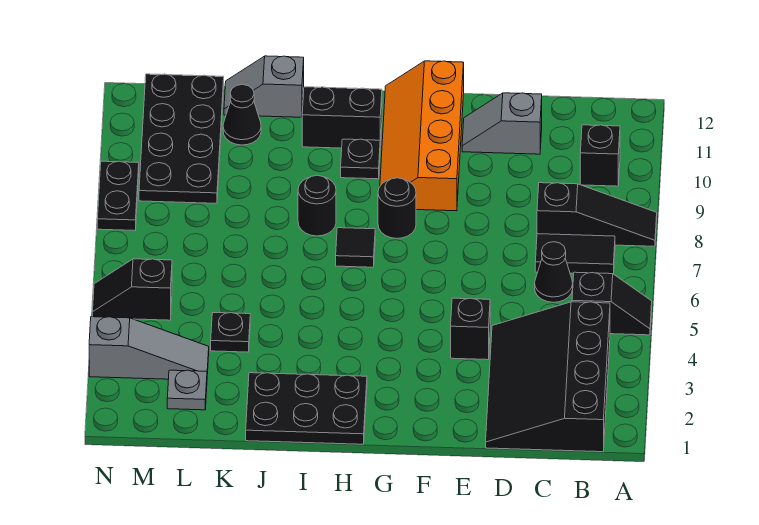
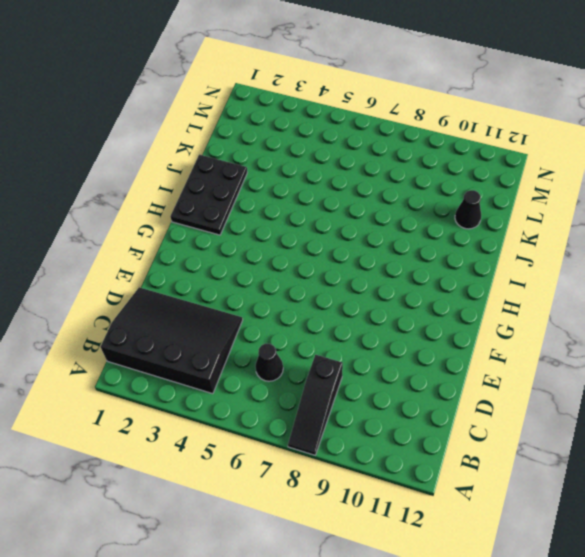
none -> black 1x2 slope [572,272,652,335]
none -> black 1x2 tile [535,234,615,274]
none -> black 1x1 brick [580,125,620,186]

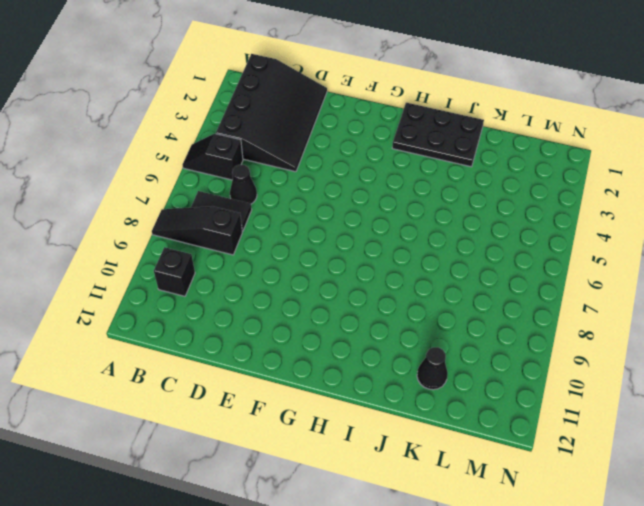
none -> grey 1x2 slope [462,93,542,154]
none -> black 1x1 brick [451,298,490,360]
none -> orange 2x4 slope [380,61,464,211]

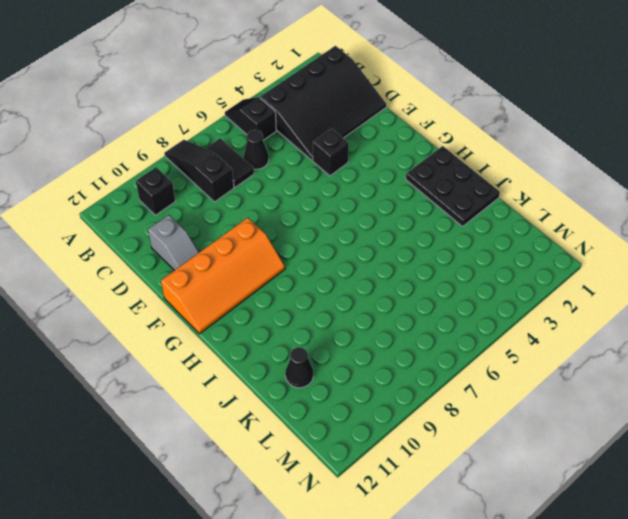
none -> black 1x1 round brick [378,178,416,239]
none -> black 1x1 tile [336,228,375,267]
none -> black 1x1 plate [341,139,380,179]

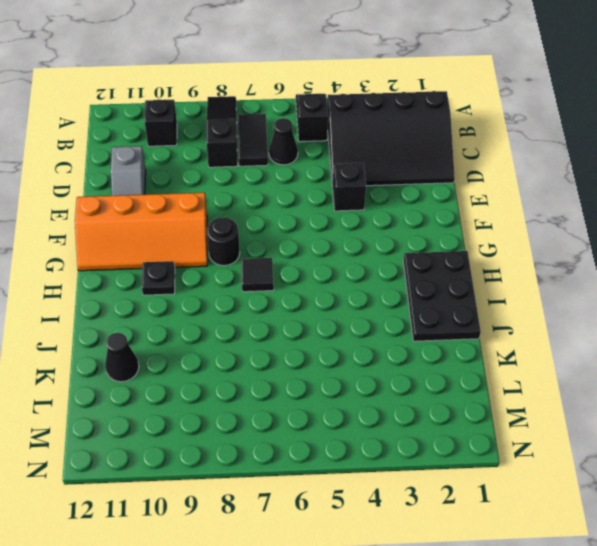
none -> black 1x2 brick [302,87,382,148]
none -> black 1x1 round brick [298,175,336,236]
none -> grey 1x2 slope [224,56,304,117]

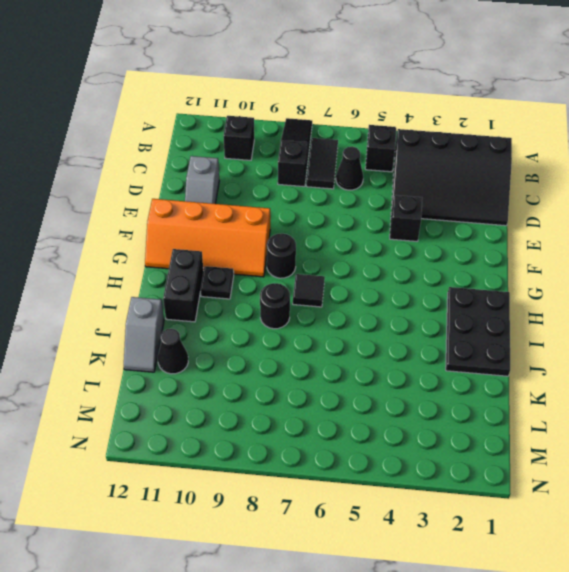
none -> black 1x1 plate [211,313,250,352]
none -> grey 1x1 plate [167,370,207,410]
none -> grey 1x3 slope [89,317,209,379]

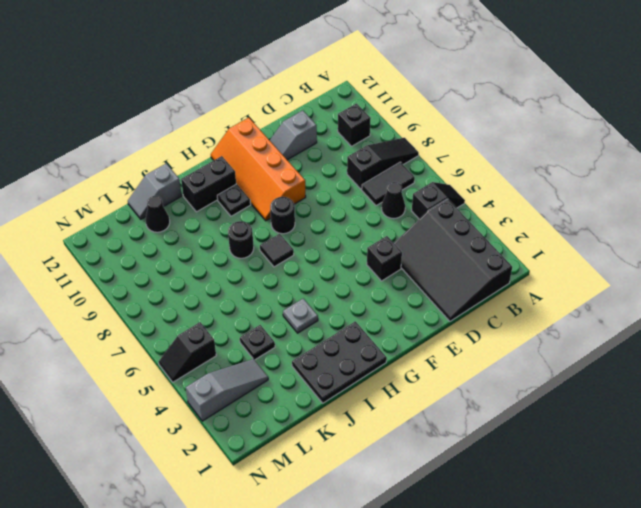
grey 1x1 plate [283,299,318,333] -> grey 1x1 plate moved to [167,370,207,410]
none -> black 2x4 plate [139,74,224,203]
none -> black 1x2 plate [97,161,139,230]

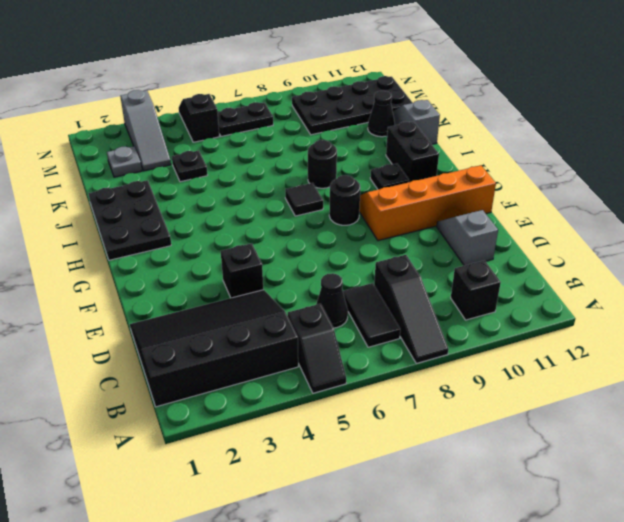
black 1x2 plate [218,102,273,136] -> black 1x2 plate moved to [97,161,139,230]

